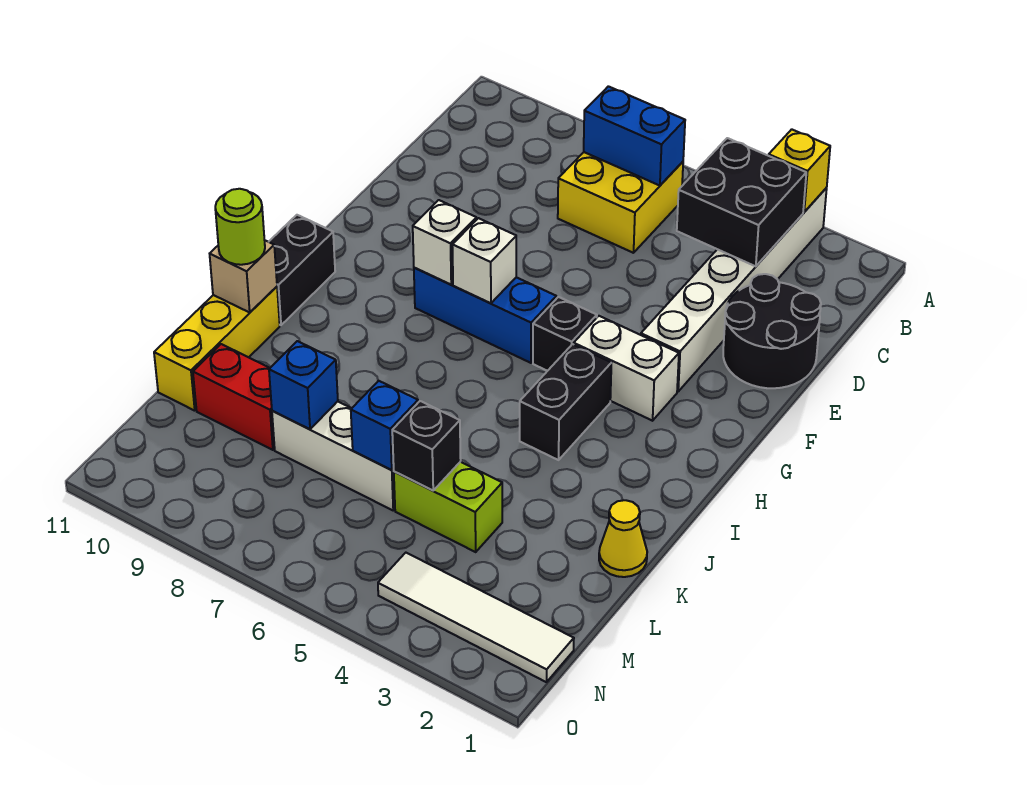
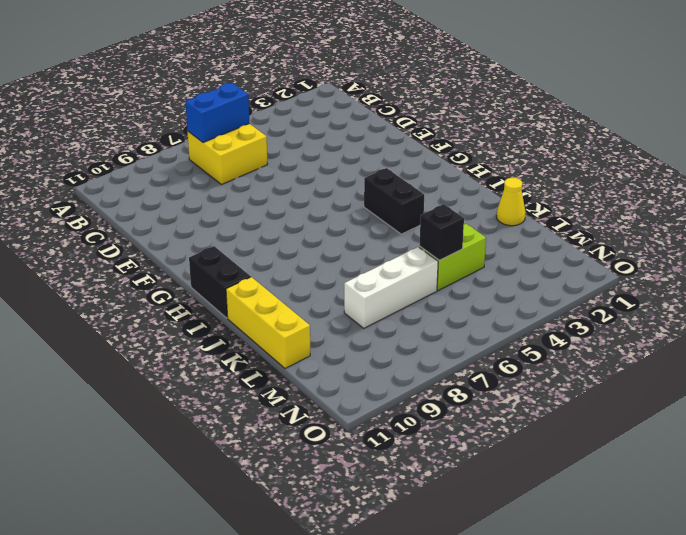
none -> white 1x6 brick [641,188,827,391]
none -> black 2x2 round brick [723,274,821,388]
none -> white 1x2 brick [574,316,679,421]

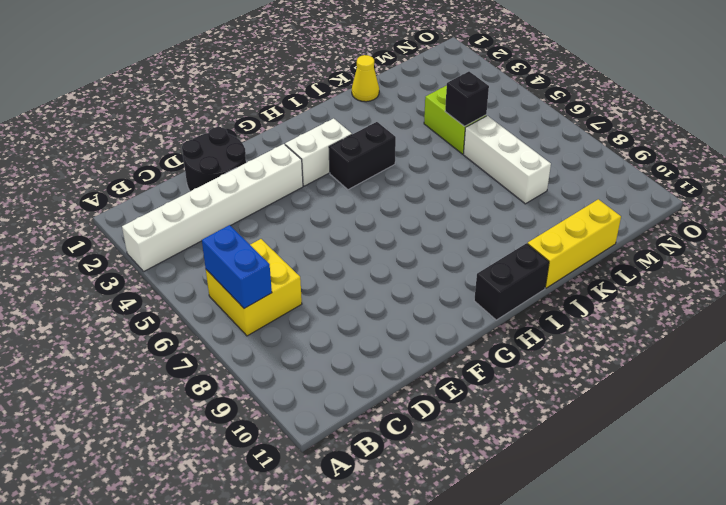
white 1x2 brick [285,118,352,186] -> white 1x2 brick turned to [574,316,679,421]
none -> black 1x1 brick [533,297,597,371]
none -> blue 1x3 brick [414,268,556,363]
none -> red 1x2 brick [193,344,275,450]

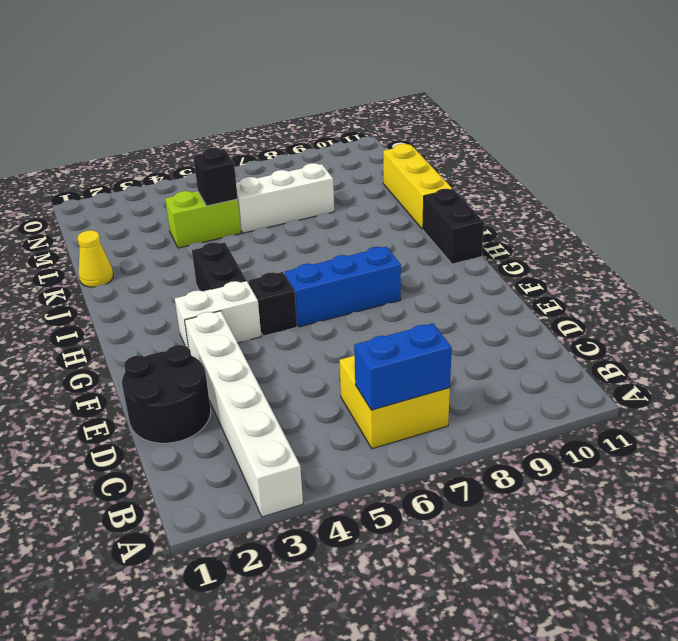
none -> red 1x2 brick [193,344,275,450]
none -> white 1x4 tile [378,553,574,682]
none -> yellow 1x1 brick [769,129,830,212]

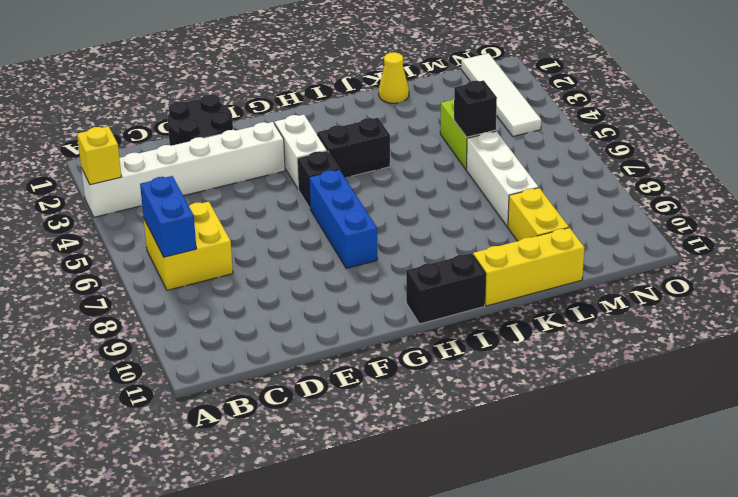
yellow 1x2 brick [508,188,569,241] -> red 1x2 brick [193,344,275,450]
none -> black 2x2 brick [677,138,806,266]
none -> white 1x1 brick [452,218,516,303]
none -> white 1x1 brick [413,200,476,284]

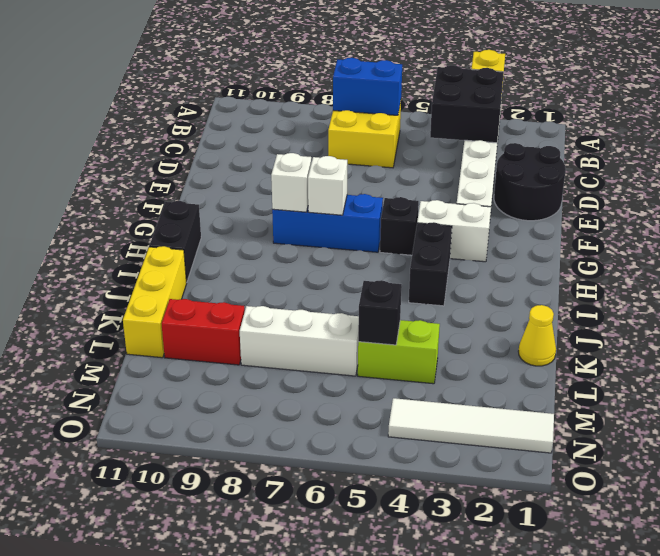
none -> tan 1x1 brick [210,241,277,312]
none -> blue 1x1 brick [351,381,418,470]
none -> blue 1x1 brick [269,341,338,429]

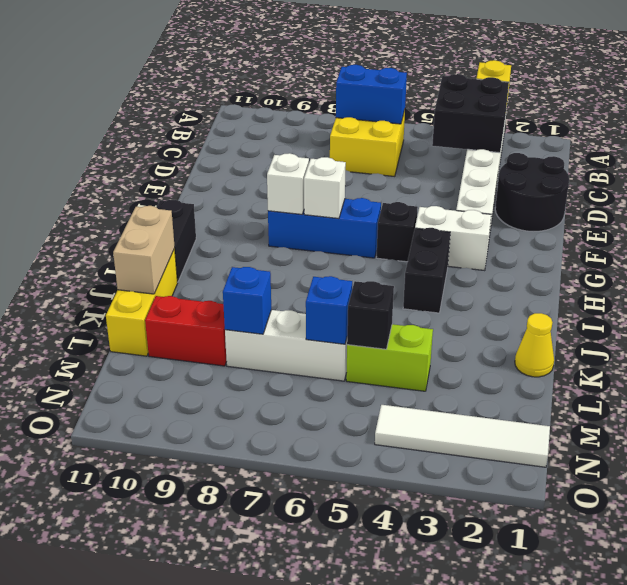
tan 1x2 brick [113,206,175,294] -> tan 1x1 brick [210,241,277,312]
none -> lime 1x1 round brick [215,189,265,265]

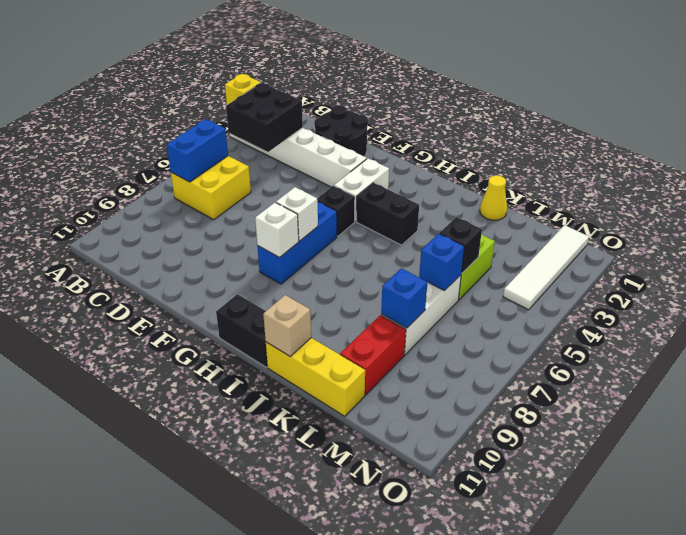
none -> lime 1x1 round brick [215,189,265,265]

